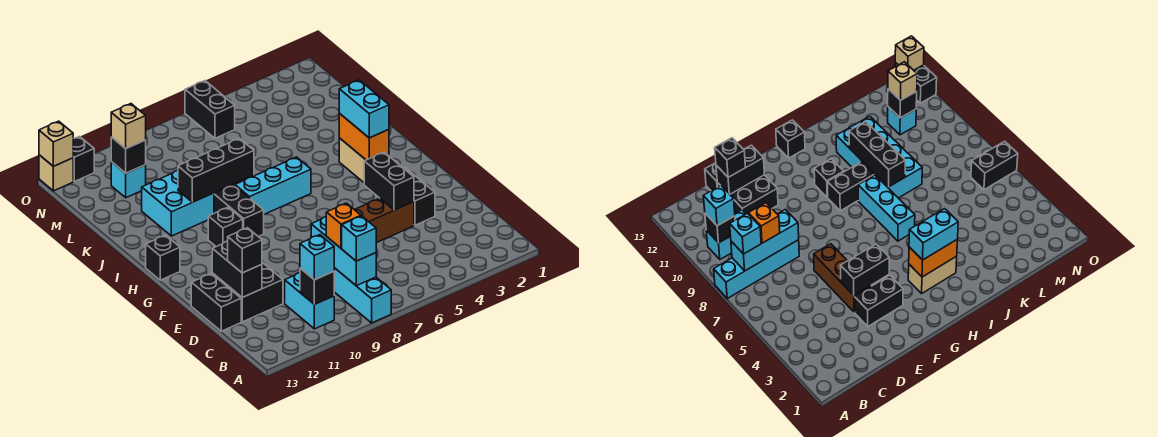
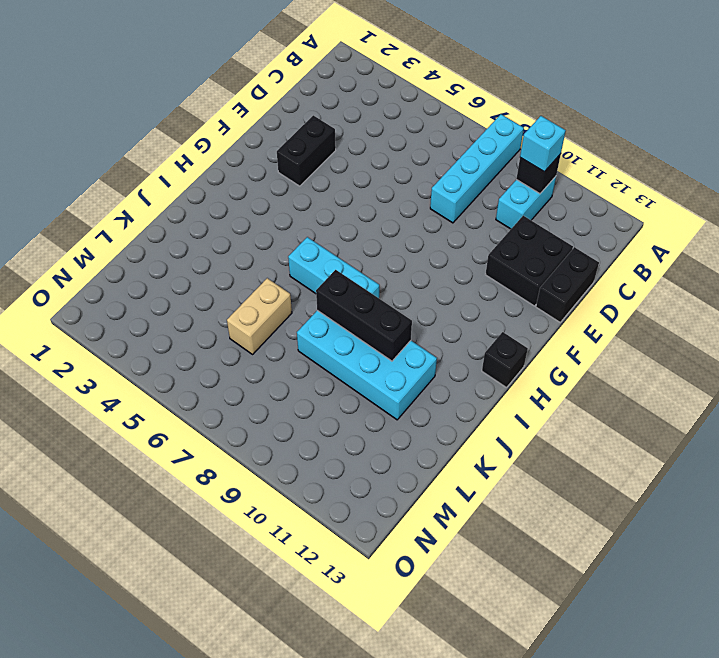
tan 1x2 brick [227,278,292,354] -> tan 1x2 brick moved to [339,138,389,182]
none -> brown 1x3 brick [355,198,414,243]
none -> black 1x2 brick [214,185,264,237]
none -> black 1x1 brick [208,207,243,247]
none -> cyan 1x1 brick [111,162,146,198]

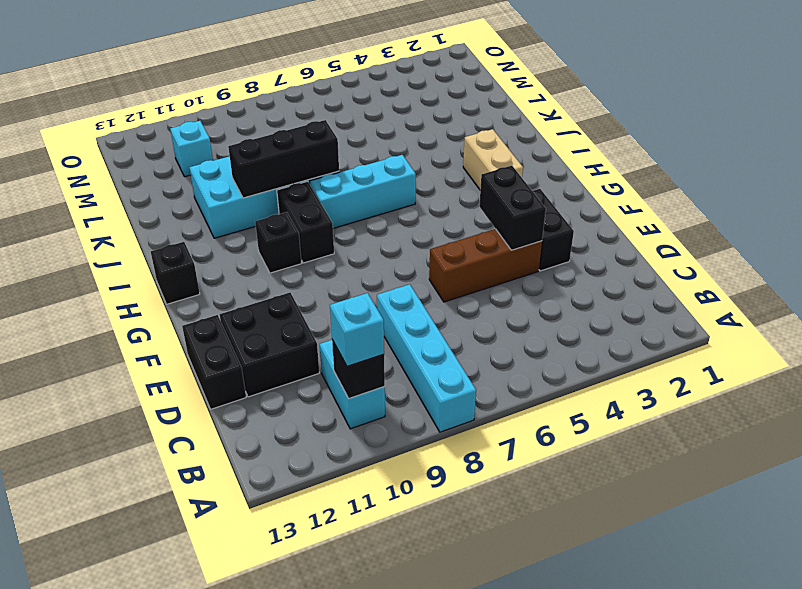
none -> black 1x2 brick [185,81,235,138]
none -> black 1x1 brick [73,137,94,181]
none -> tan 1x1 brick [39,155,73,191]
none -> cyan 1x3 brick [311,217,376,286]

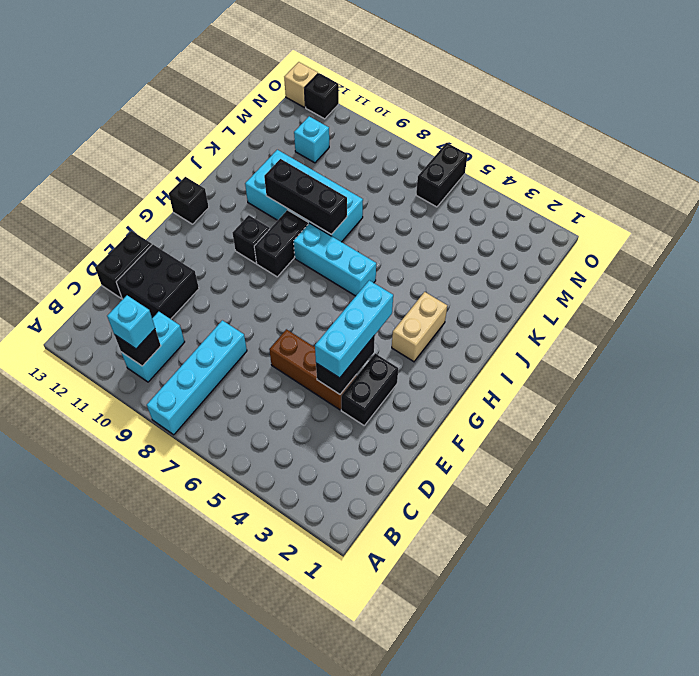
cyan 1x3 brick [315,280,393,378] -> cyan 1x3 brick moved to [311,217,376,286]
none -> black 1x2 brick [212,241,262,297]
none -> orange 1x2 brick [339,113,389,160]
none -> black 1x1 brick [111,137,146,173]
none -> tan 1x1 brick [39,121,73,166]

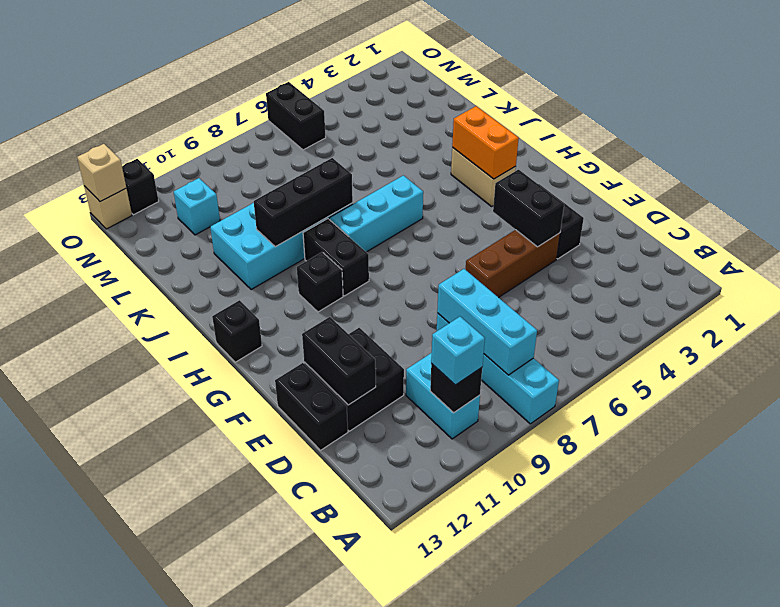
none -> black 1x1 brick [111,137,146,173]
none -> cyan 1x1 brick [342,216,376,261]
none -> orange 1x1 brick [326,203,361,248]
none -> black 1x1 brick [228,228,262,273]

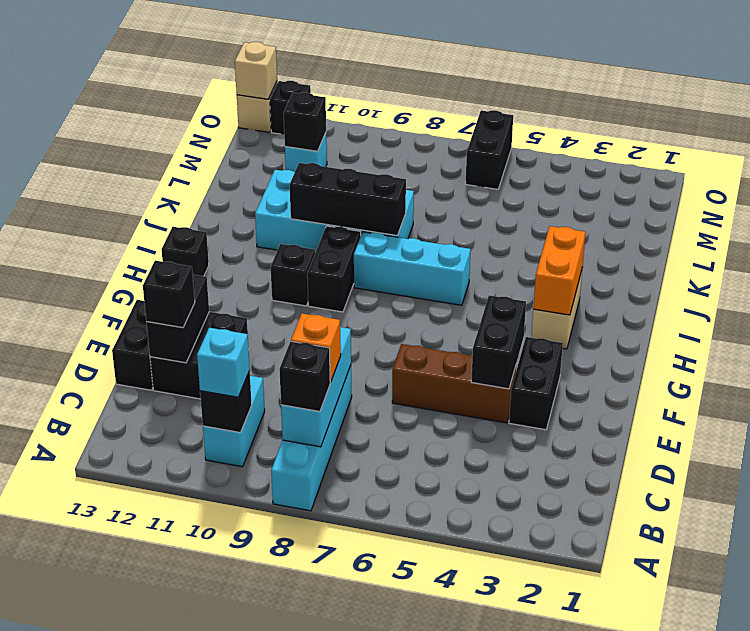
black 1x1 brick [279,341,331,411] -> cyan 1x1 brick [342,216,376,261]
none -> cyan 1x2 brick [339,80,389,138]
none -> tan 1x1 brick [111,104,146,149]

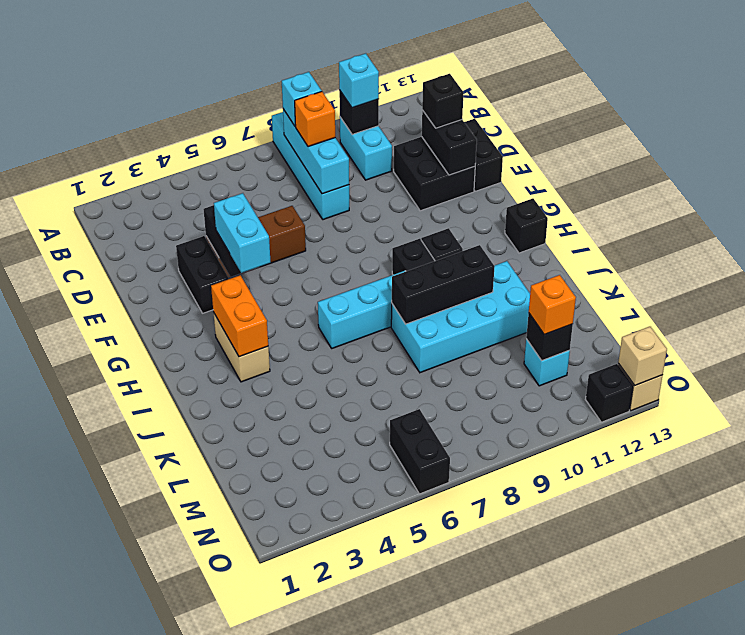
cyan 1x2 brick [214,193,271,273] -> cyan 1x2 brick moved to [339,80,389,138]
orange 1x1 brick [529,275,576,335] -> tan 1x1 brick [111,104,146,149]

